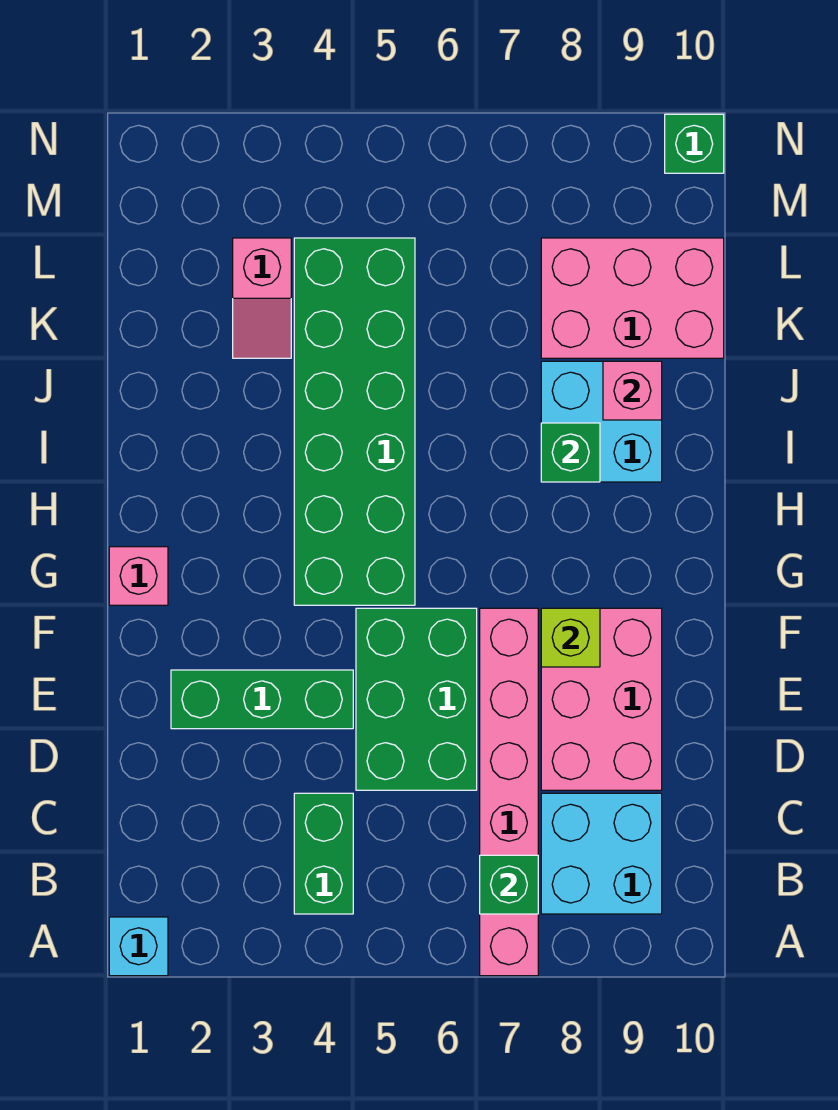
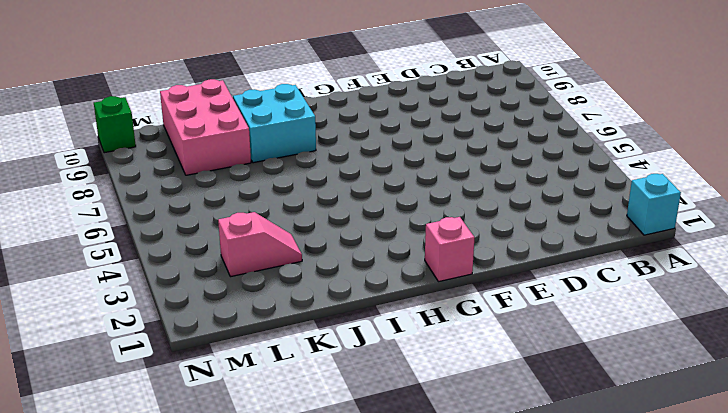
none -> pink 1x6 brick [480,608,538,976]
none -> green 1x2 brick [294,793,353,914]
none -> cyan 2x2 brick [541,793,662,914]

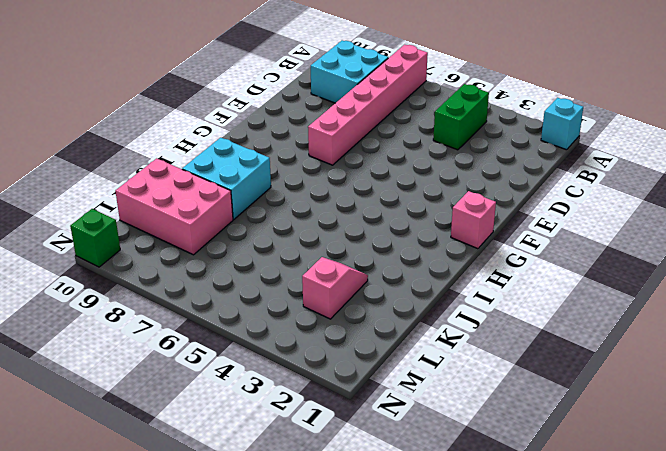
none -> green 2x3 brick [356,608,477,790]
none -> pink 2x3 brick [541,608,662,790]
none -> green 1x3 brick [171,670,353,729]

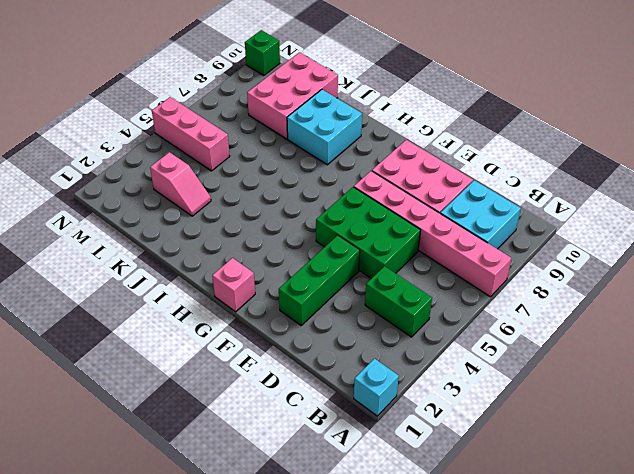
pink 1x3 brick [152,97,230,171] -> green 2x6 brick [294,238,415,605]
none -> green 1x1 brick [480,855,538,914]
none -> lime 1x1 brick [541,608,600,667]
none -> green 1x1 brick [541,423,600,482]

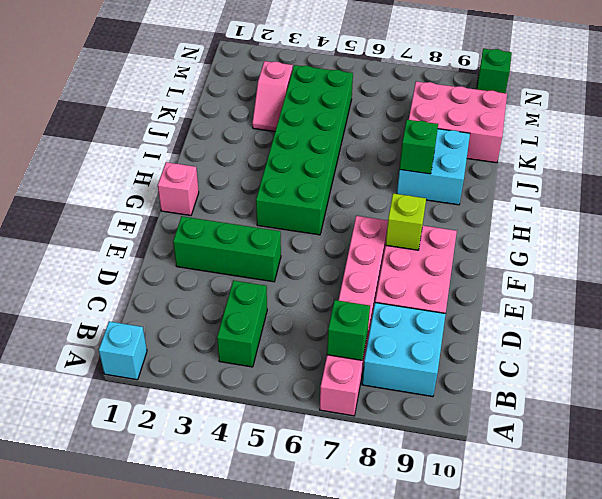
none -> green 2x3 brick [356,608,477,790]
none -> pink 1x1 brick [603,361,662,420]

